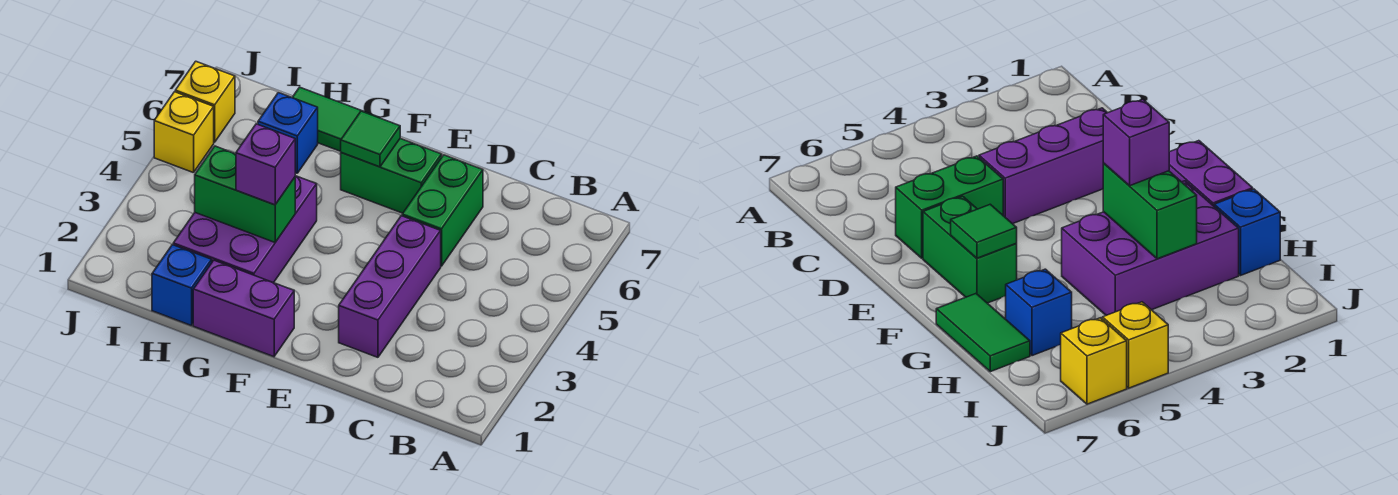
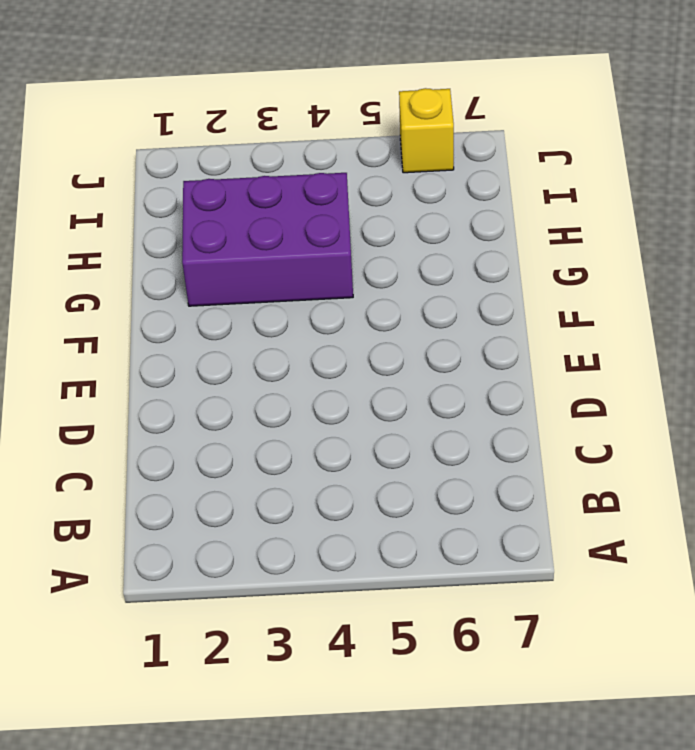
none -> purple 1x3 brick [339,216,441,357]
none -> green 1x2 brick [402,155,483,266]
none -> green 1x2 brick [341,138,442,213]

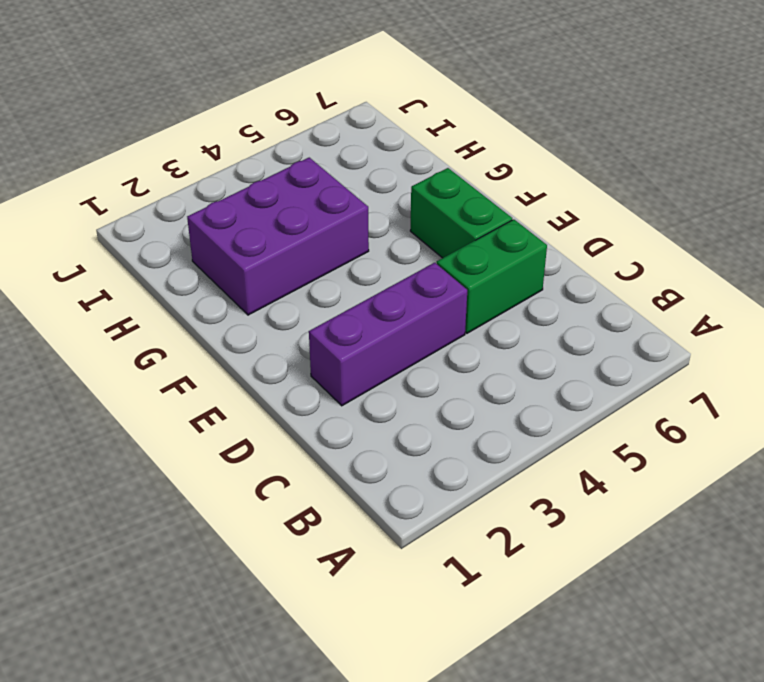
none -> purple 1x2 brick [193,260,294,357]
none -> green 1x2 tile [292,87,380,151]
none -> blue 1x1 brick [152,245,212,326]

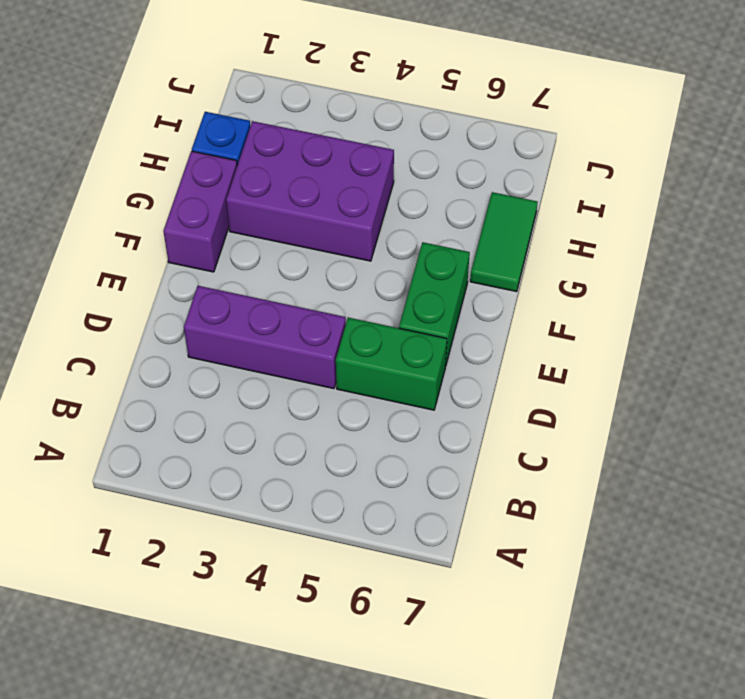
none -> blue 1x1 brick [258,93,318,173]
none -> yellow 1x1 brick [154,92,214,173]
none -> yellow 1x1 brick [175,61,235,142]

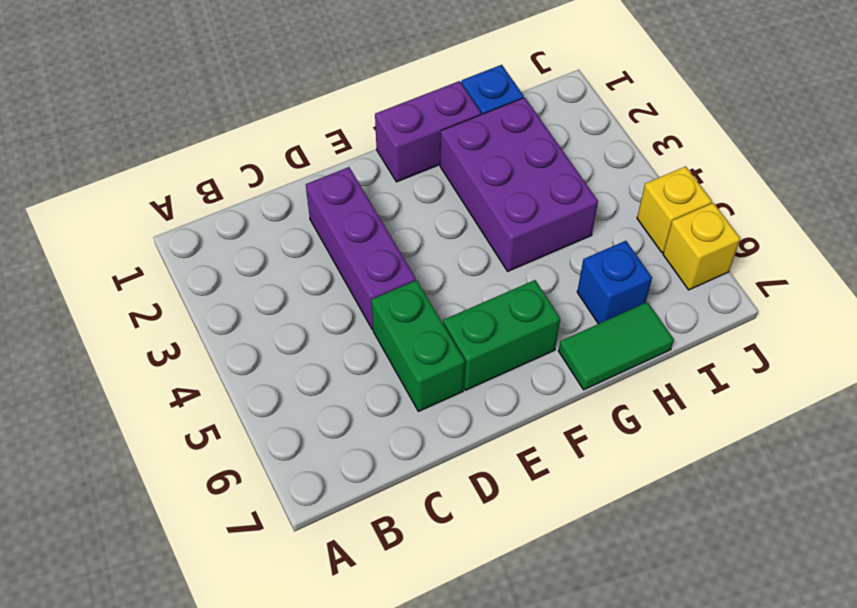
none -> green 1x1 tile [341,111,400,167]
none -> green 1x2 brick [195,146,295,242]
none -> purple 1x1 brick [236,124,295,205]

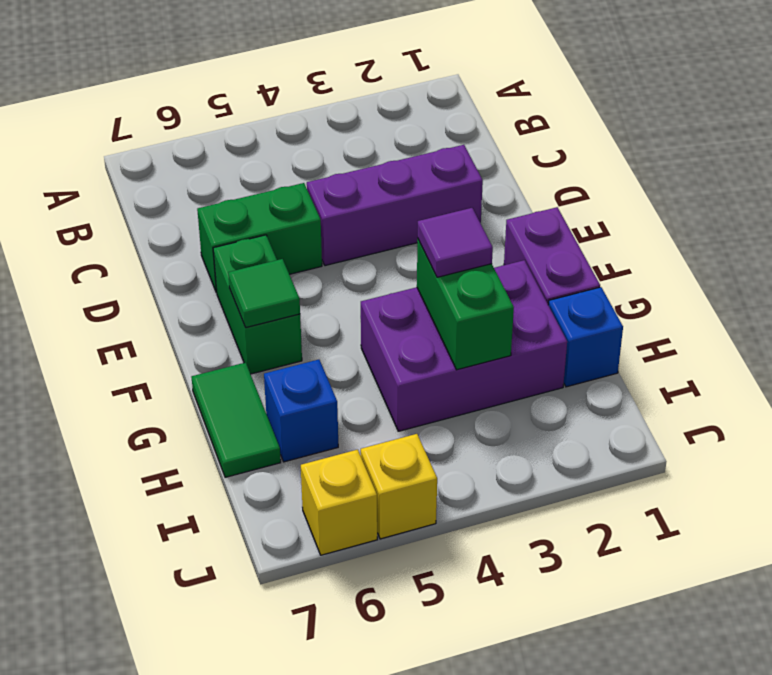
purple 1x1 tile [418,208,493,277] -> purple 1x1 brick [236,124,295,205]

